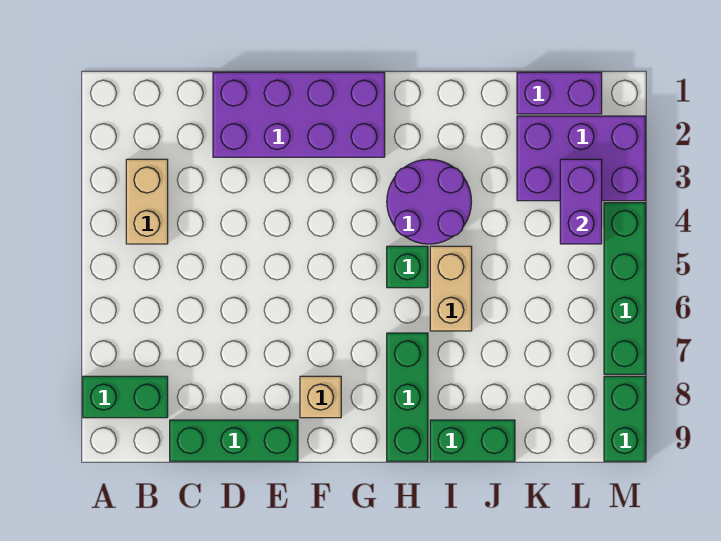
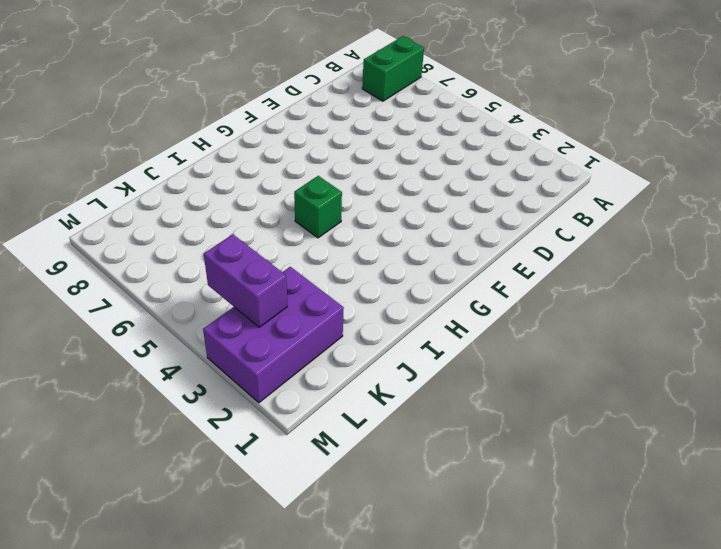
none -> tan 1x2 brick [126,159,168,244]
none -> green 1x3 brick [170,420,298,461]
none -> purple 2x4 brick [213,72,385,157]

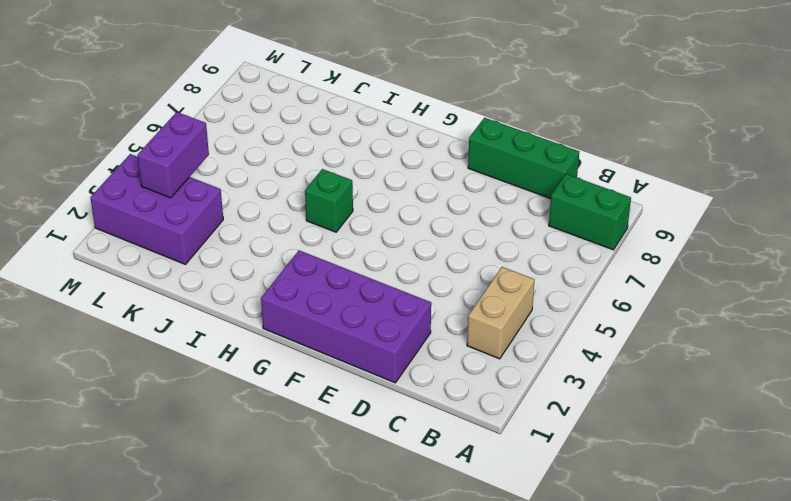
none -> tan 1x1 brick [300,376,341,418]
none -> purple 2x2 round brick [387,159,472,244]
none -> green 1x3 brick [387,333,428,461]

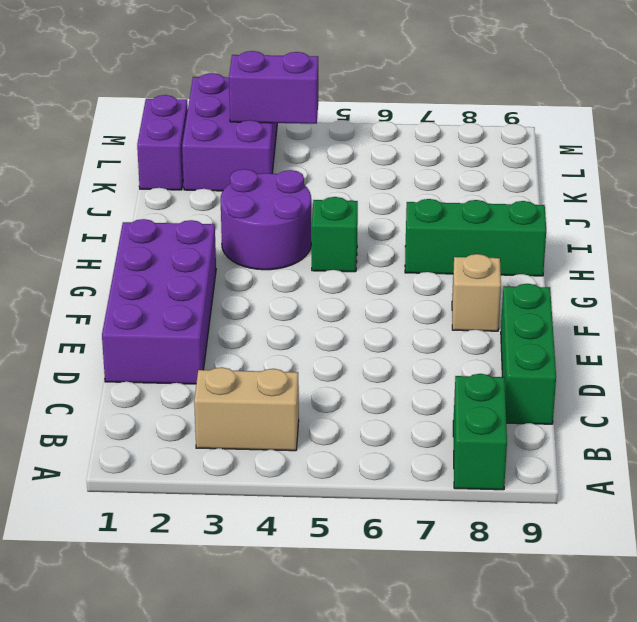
none -> tan 1x2 brick [430,246,472,331]
none -> green 1x2 brick [430,420,515,461]
none -> green 1x4 brick [604,203,645,374]

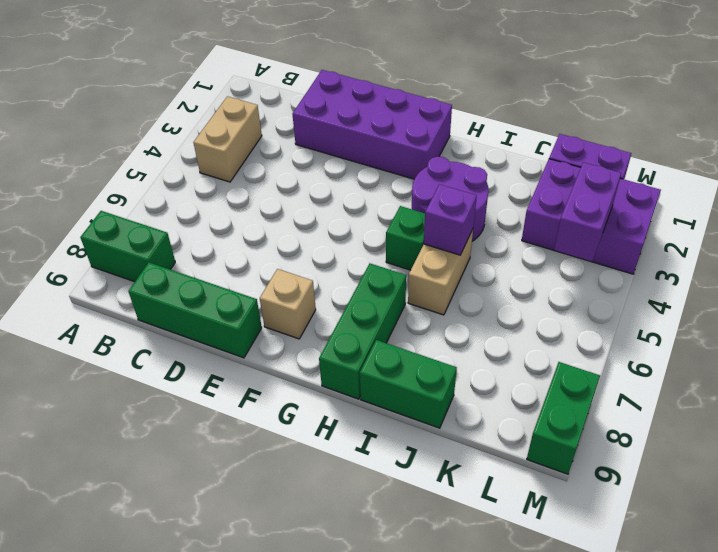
purple 1x1 brick [424,184,477,255] -> none
none -> green 1x4 brick [604,203,645,374]

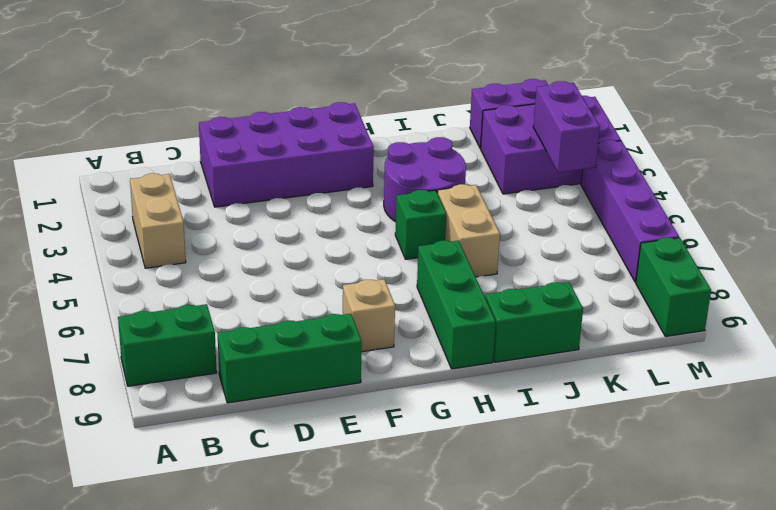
purple 1x4 brick [581,140,679,282] -> green 1x4 brick [604,203,645,374]

